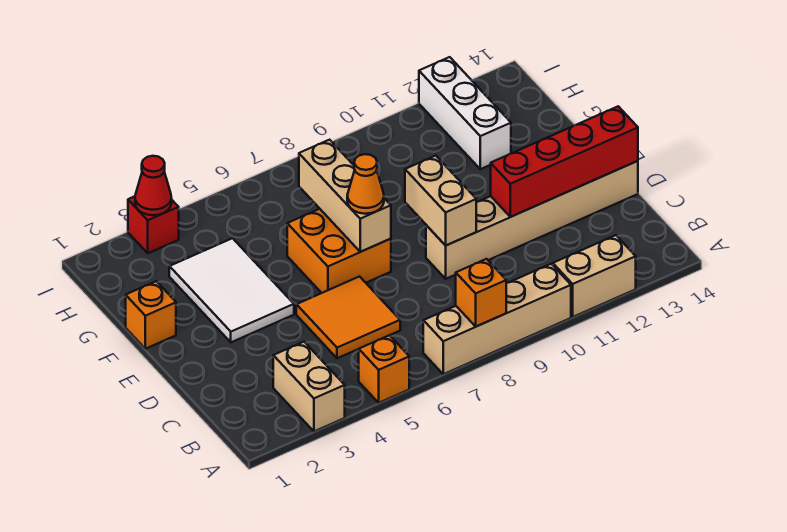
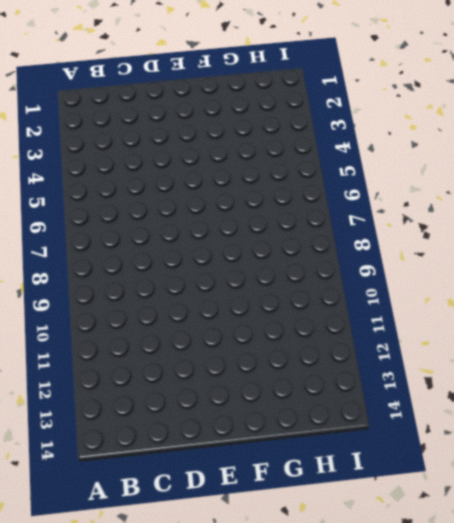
none -> tan 1x2 brick [273,342,345,431]
none -> orange 1x1 brick [359,335,409,403]
none -> tan 1x4 brick [423,264,571,374]

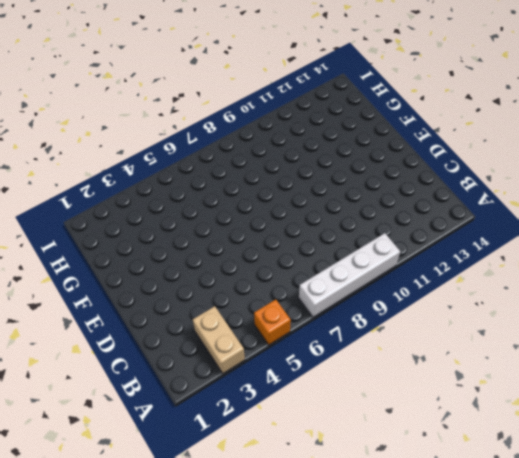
white 1x4 brick [299,233,400,317] -> tan 1x4 brick [423,264,571,374]
none -> tan 1x2 brick [553,235,636,317]
none -> orange 2x2 tile [296,277,400,358]
none -> tan 1x6 brick [426,161,638,279]

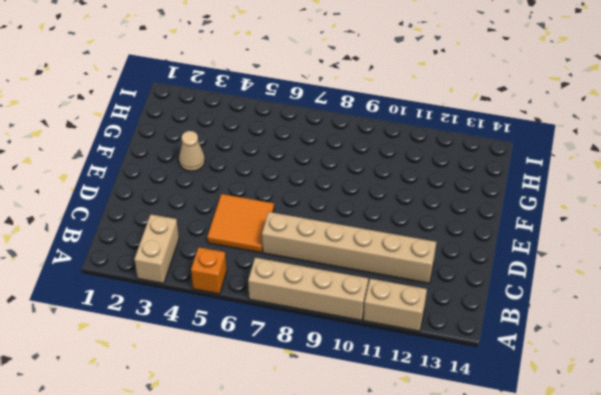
tan 1x6 brick [262,212,436,283] -> tan 1x6 brick moved to [426,161,638,279]
tan 1x1 cone [179,131,205,171] -> white 2x3 tile [169,238,294,342]
none -> orange 2x2 brick [287,209,391,293]
none -> orange 1x1 brick [126,281,176,349]
none -> white 1x3 brick [419,57,511,169]

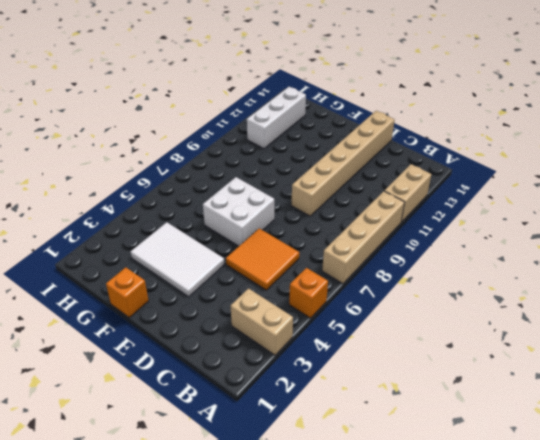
white 2x2 brick [203,177,274,246] -> orange 2x2 brick [287,209,391,293]
white 1x3 brick [247,87,306,149] -> white 1x3 brick turned to [419,57,511,169]
none -> red 1x1 brick [128,196,179,253]
none -> orange 1x1 brick [456,259,506,326]
none -> tan 1x2 brick [405,156,476,245]

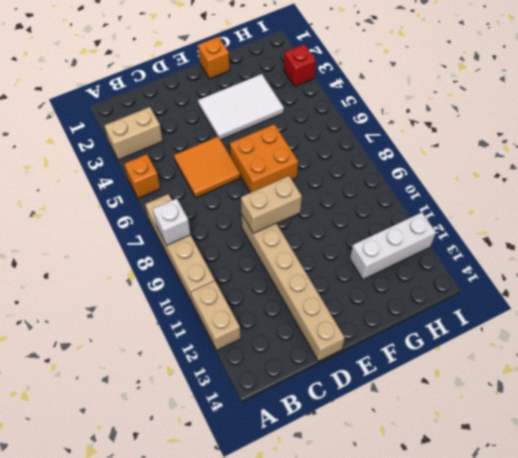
white 1x1 brick [152,198,191,245] -> orange 1x1 brick [456,259,506,326]
none -> red 1x4 brick [491,106,638,217]
none -> tan 1x3 brick [299,140,391,252]
none -> red 1x1 cone [135,156,172,215]

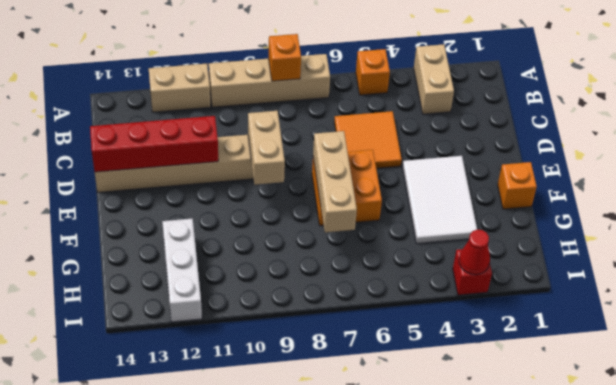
none -> orange 1x1 cone [347,154,384,214]

